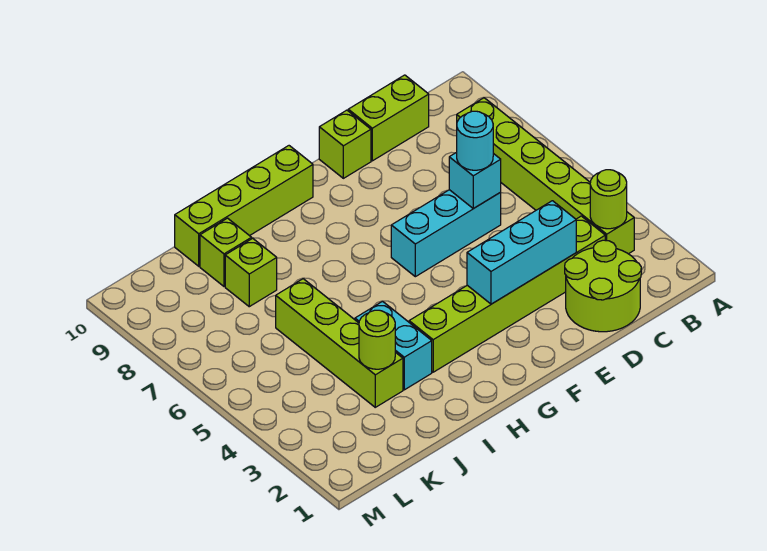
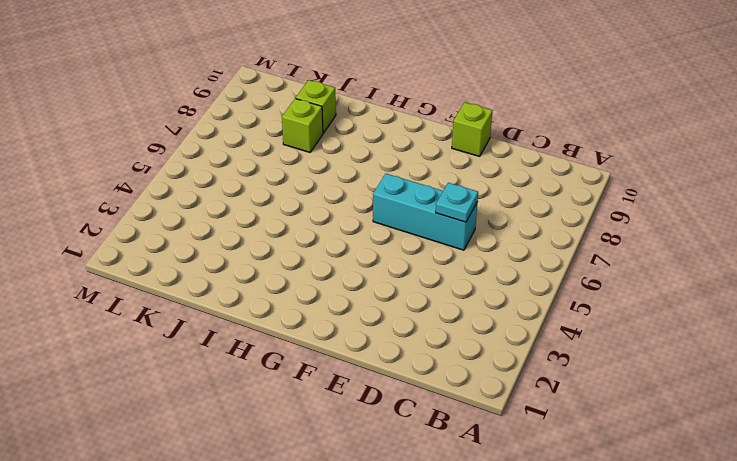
cyan 1x1 plate [436,183,478,222] -> cyan 1x1 brick [449,152,501,209]
none -> lime 1x6 brick [457,98,634,254]
none -> lime 2x2 round brick [565,240,641,332]
none -> lime 1x6 brick [409,216,605,372]

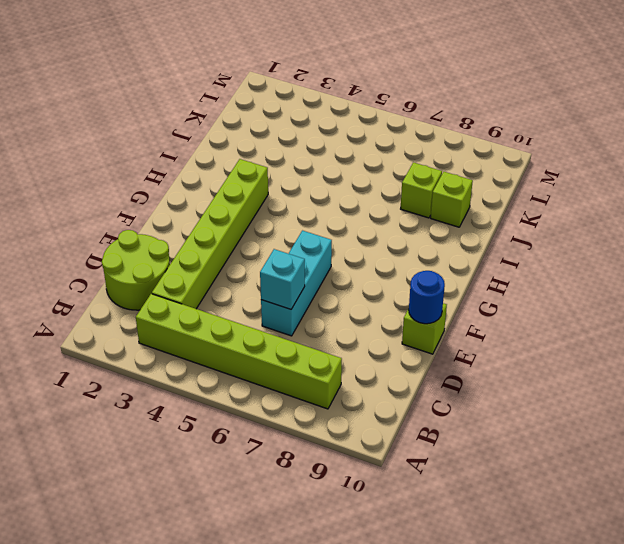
blue 1x1 round brick [409,271,445,324] -> none
none -> lime 1x2 brick [348,75,429,161]
none -> lime 1x4 brick [175,146,313,266]
none -> cyan 1x2 brick [355,302,432,390]

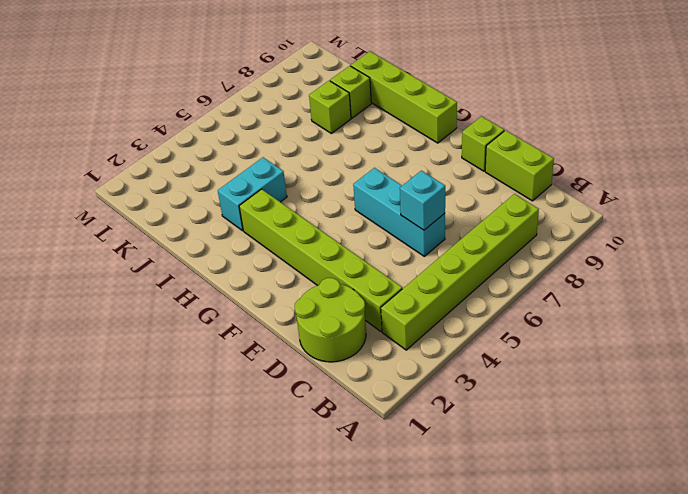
none -> lime 1x4 brick [276,279,403,407]
none -> lime 1x1 round brick [590,170,627,229]
none -> cyan 1x3 brick [467,201,576,304]

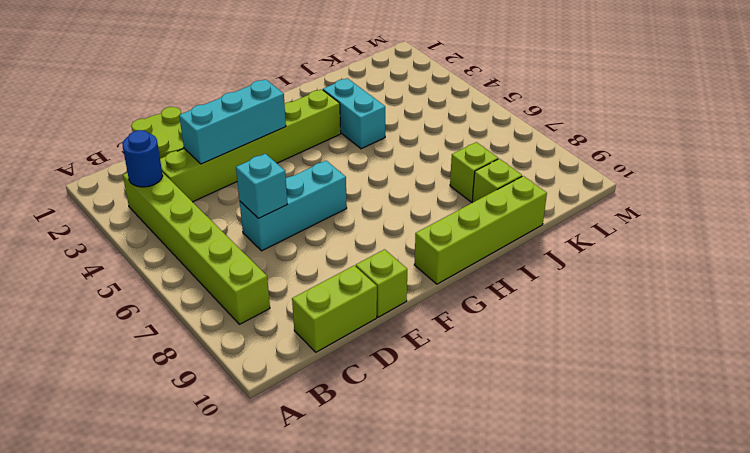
blue 1x1 round brick [122,130,163,187] -> lime 1x1 round brick [590,170,627,229]
none -> lime 1x4 brick [276,279,403,407]
none -> lime 1x1 round brick [359,310,395,369]
none -> cyan 1x1 round brick [457,111,493,170]

